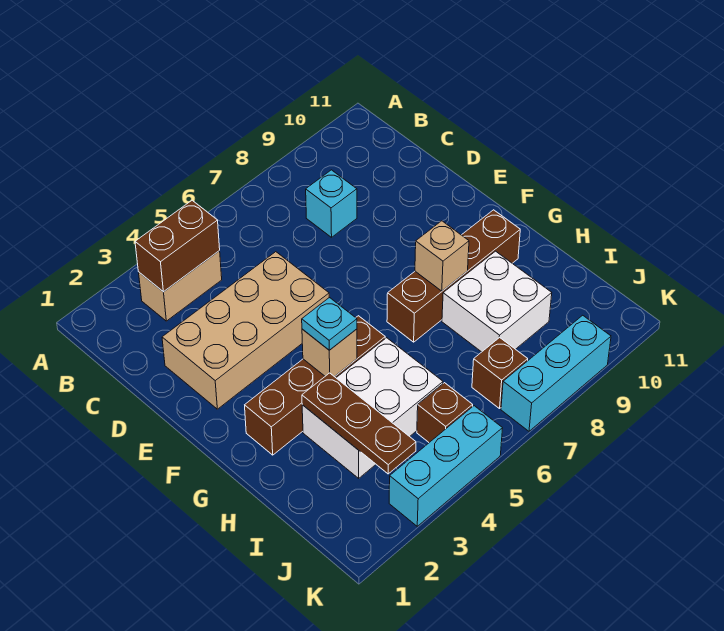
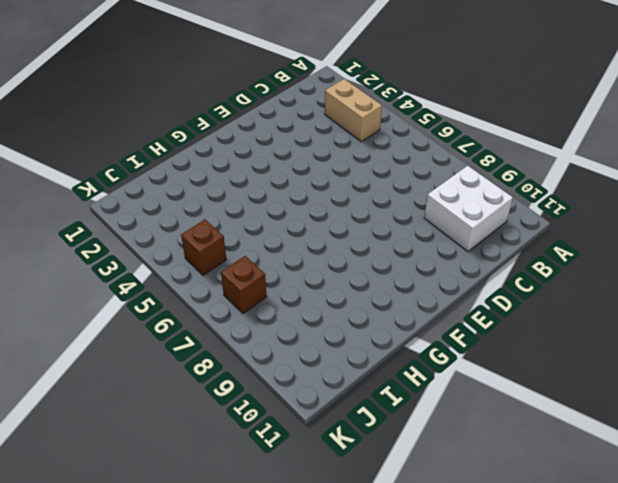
white 2x2 brick [424,166,513,251] -> white 2x2 brick moved to [442,251,552,352]
none -> cyan 1x1 brick [306,170,357,237]
none -> tan 2x4 brick [162,252,329,409]
none -> brown 1x4 brick [245,316,385,455]

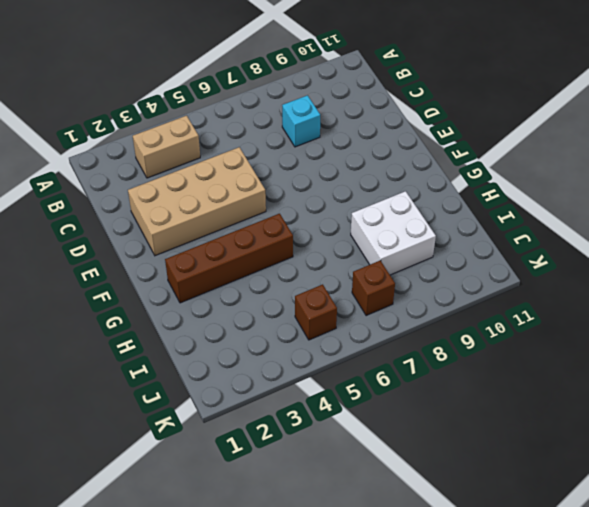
none -> brown 1x4 brick [387,210,520,342]
none -> white 2x3 brick [302,338,443,478]
none -> cyan 1x3 brick [389,406,503,526]

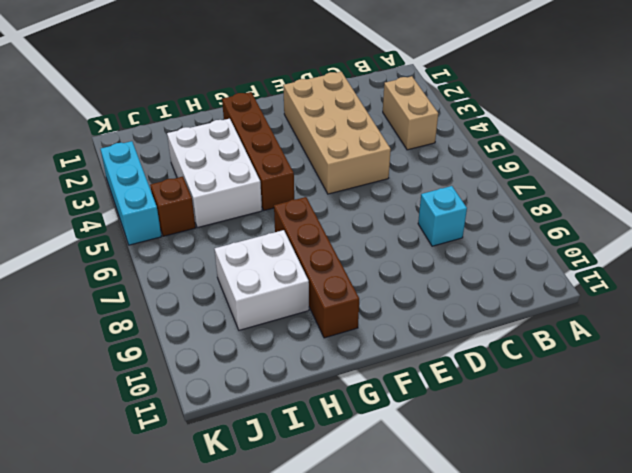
none -> brown 1x1 brick [472,337,528,409]
none -> cyan 1x3 brick [501,315,611,431]
none -> brown 1x2 brick [135,200,220,292]

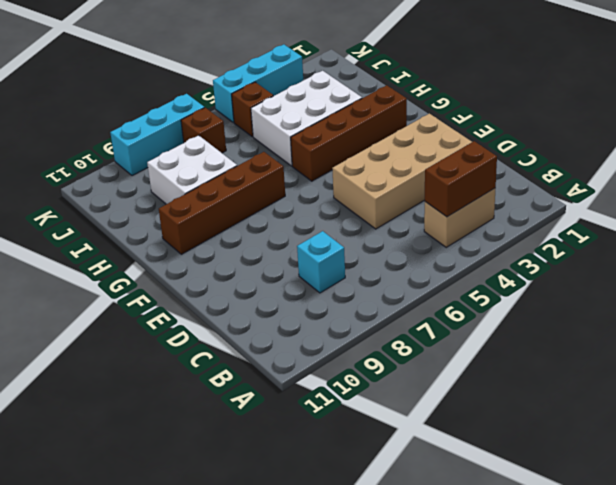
none -> tan 1x1 brick [302,329,357,377]
none -> tan 1x1 brick [415,221,469,291]
none -> brown 1x3 plate [302,373,416,474]

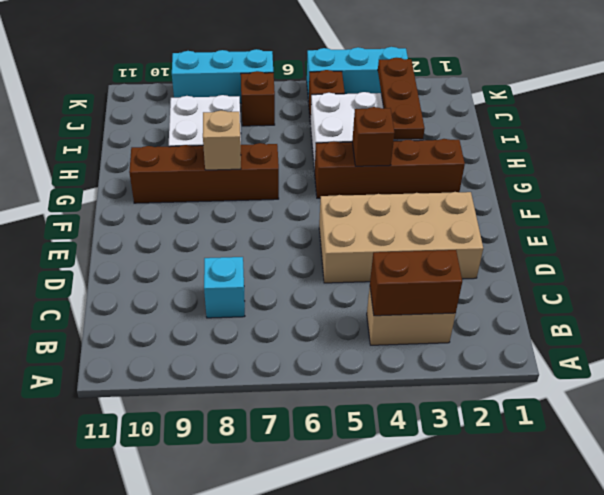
brown 1x1 brick [352,107,394,166] -> tan 1x1 brick [302,329,357,377]
none -> cyan 1x1 plate [302,297,357,350]

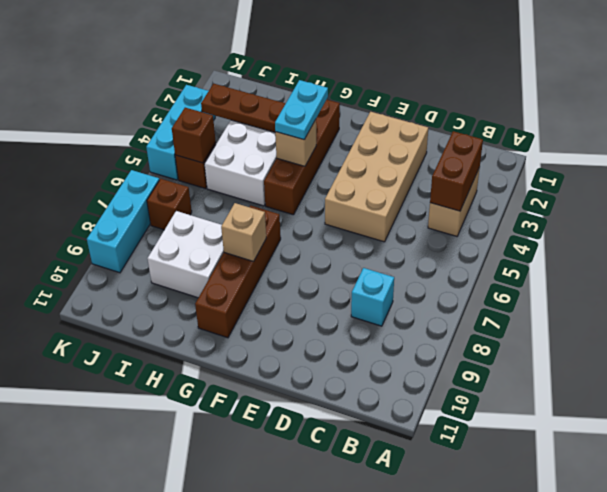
cyan 1x2 plate [275,80,328,140] -> cyan 1x1 plate [302,297,357,350]
brown 1x1 brick [172,108,216,163] -> none

